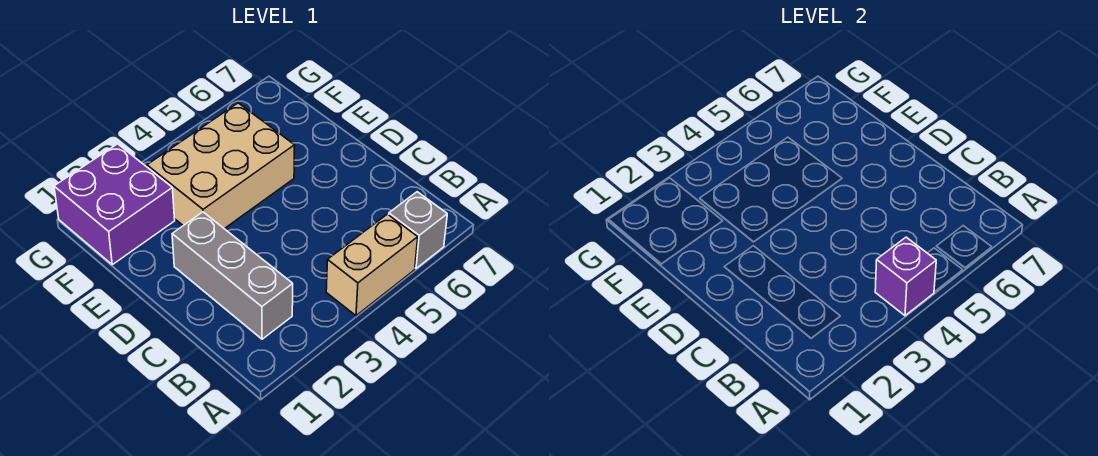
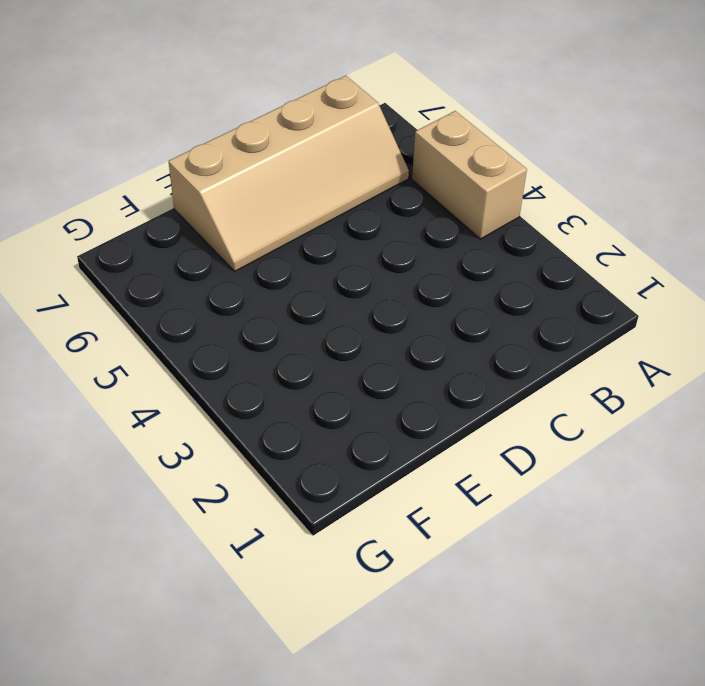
tan 2x4 slope [169,76,409,271] -> none
none -> grey 1x1 brick [389,192,447,268]
none -> grey 1x3 brick [172,212,293,339]

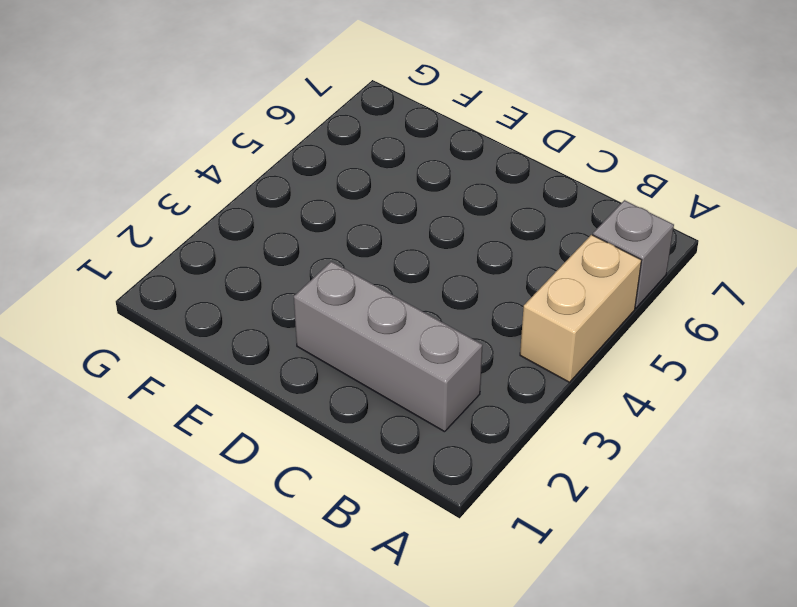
none -> tan 2x3 brick [147,103,295,229]
none -> purple 2x2 brick [54,144,175,265]

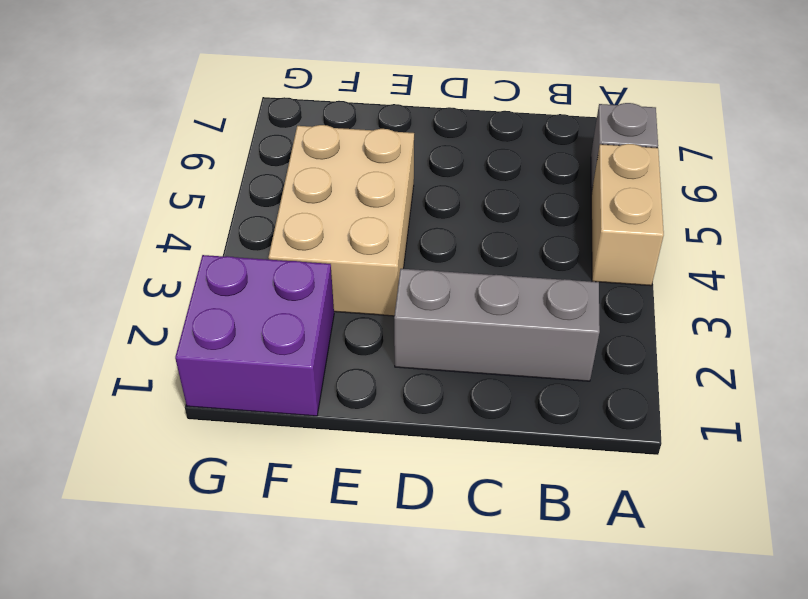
none -> purple 1x1 brick [875,237,936,316]

